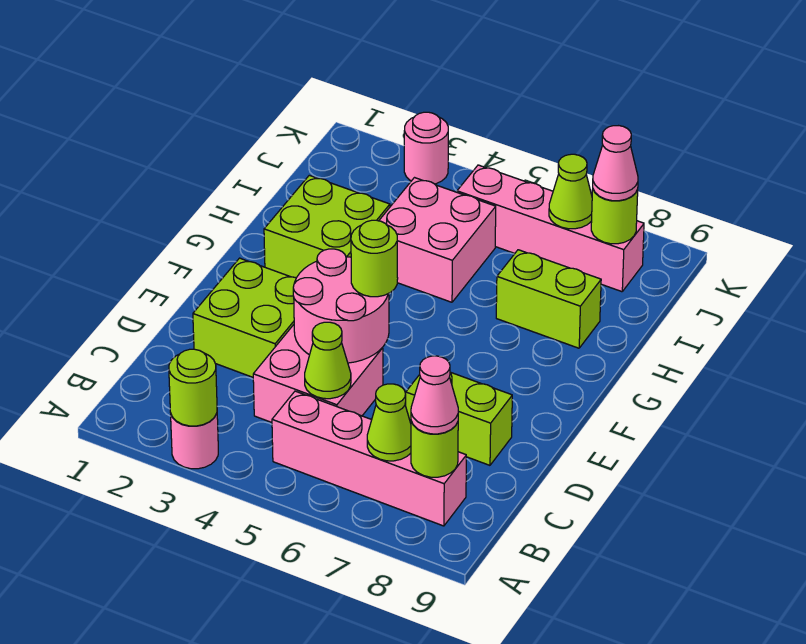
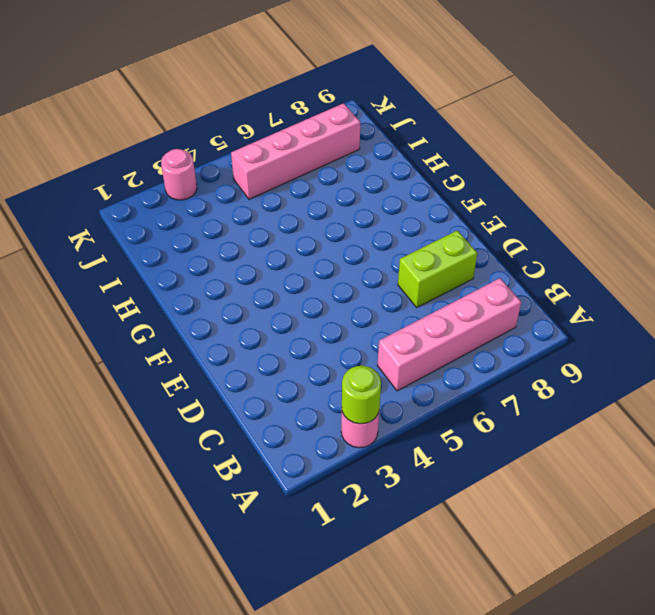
none -> pink 2x2 brick [253,325,383,422]
none -> lime 2x2 brick [193,258,296,377]
none -> lime 2x2 brick [264,175,390,278]

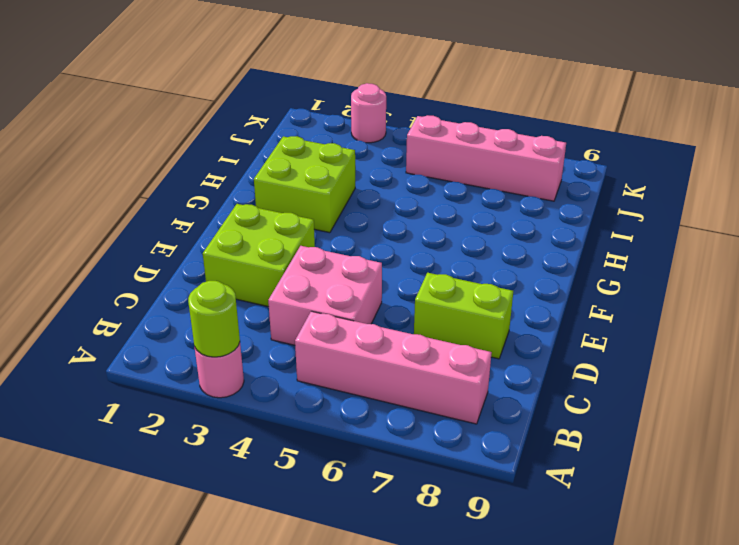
none -> pink 2x2 brick [379,178,496,302]
none -> lime 1x2 brick [496,250,601,348]
none -> lime 1x1 cone [367,384,411,461]

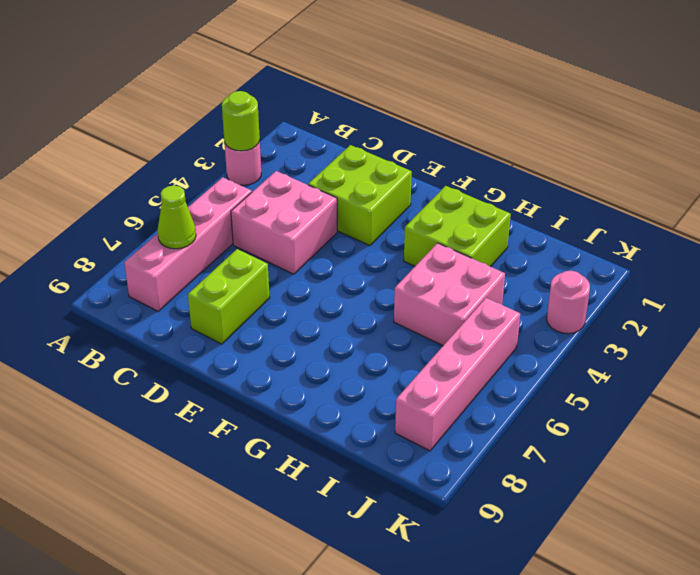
none -> lime 1x2 brick [496,250,601,348]
none -> lime 1x1 round brick [411,421,458,477]
none -> lime 1x1 cone [305,322,351,399]

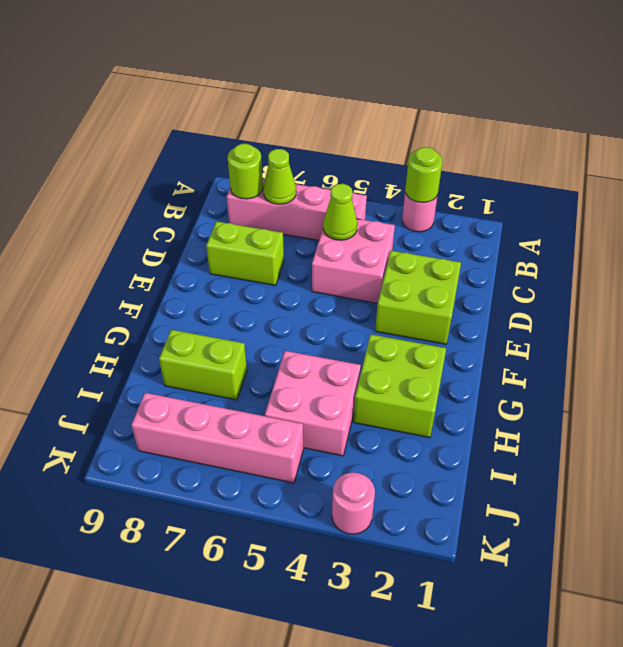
none -> pink 2x2 round brick [293,249,389,363]
none -> lime 1x1 cone [549,154,592,229]
none -> lime 1x1 round brick [591,189,638,244]

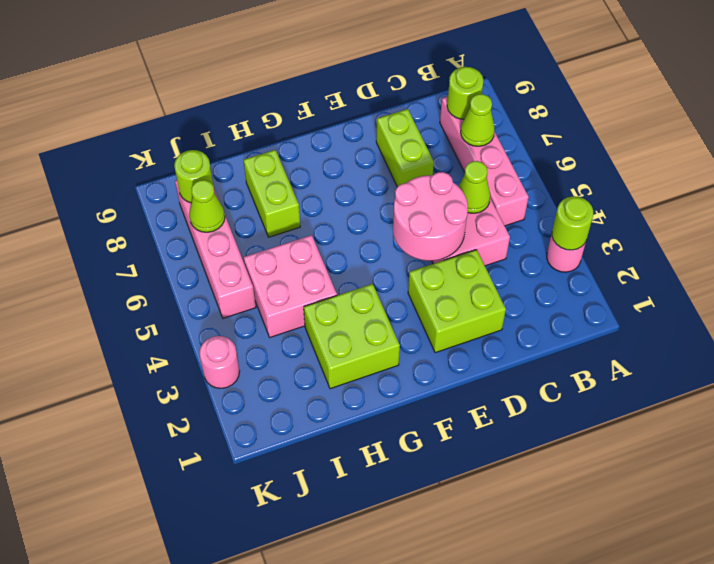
none -> pink 1x1 cone [411,356,458,434]
none -> lime 1x1 round brick [351,220,398,297]
none -> pink 1x1 cone [593,126,638,201]

